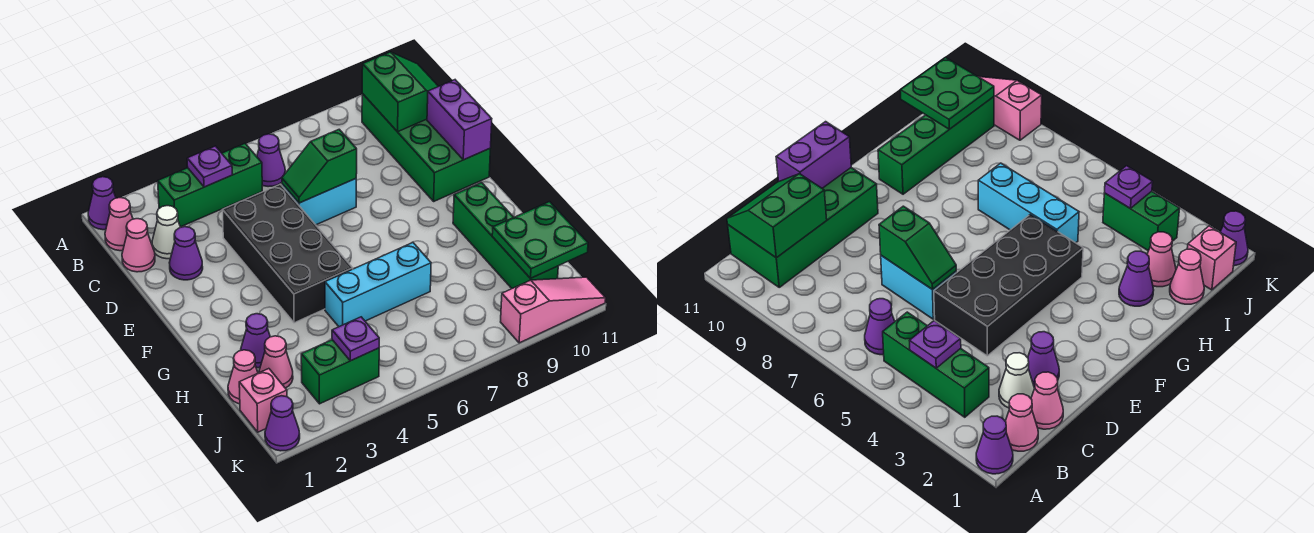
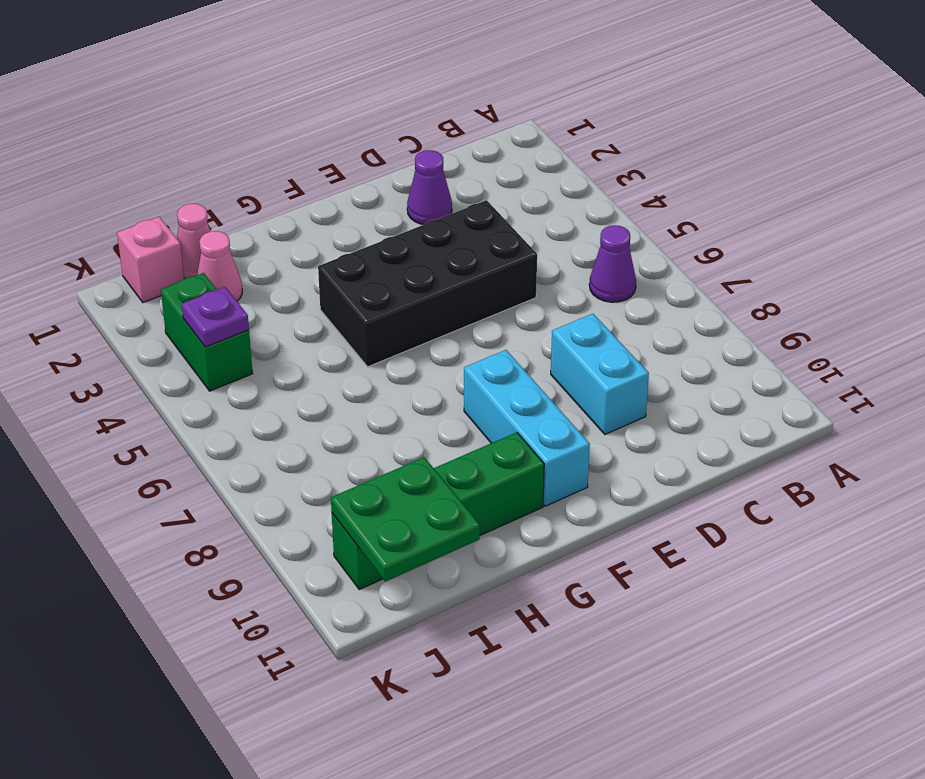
cyan 1x2 brick [551,314,649,434] -> cyan 1x2 brick moved to [282,179,356,225]
cyan 1x3 brick [464,350,590,506] -> cyan 1x3 brick moved to [325,243,431,327]
none -> purple 1x1 cone [88,177,116,230]
none -> pink 1x1 cone [105,198,133,251]
none -> green 1x3 brick [158,144,262,227]

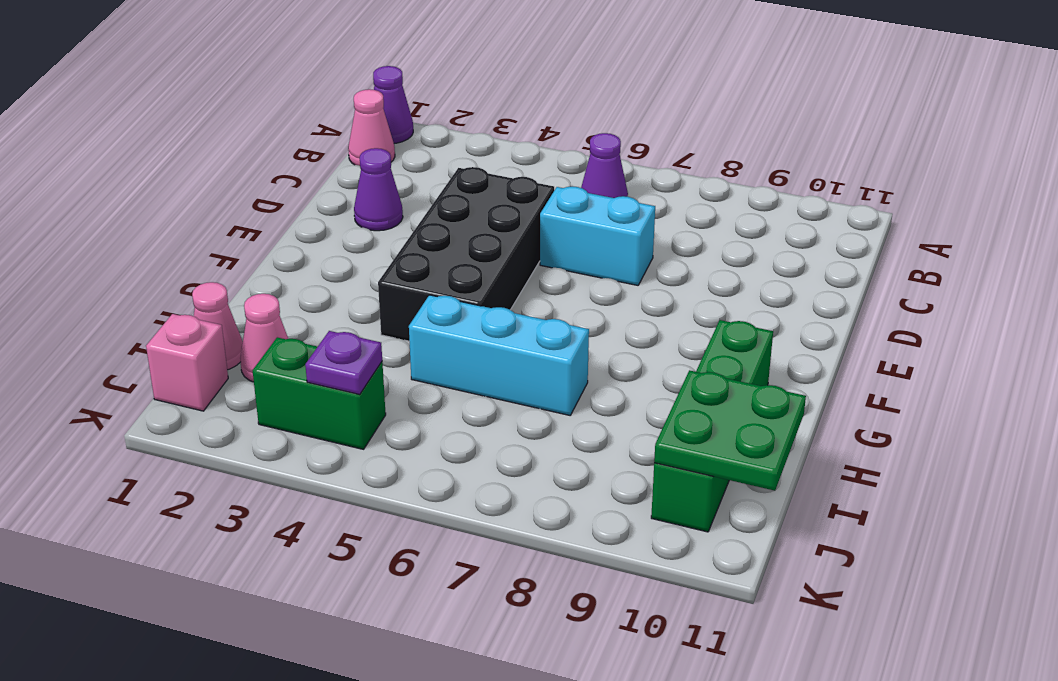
none -> green 1x3 brick [158,144,262,227]
none -> green 2x4 brick [362,94,490,201]
none -> pink 1x1 cone [122,219,155,272]

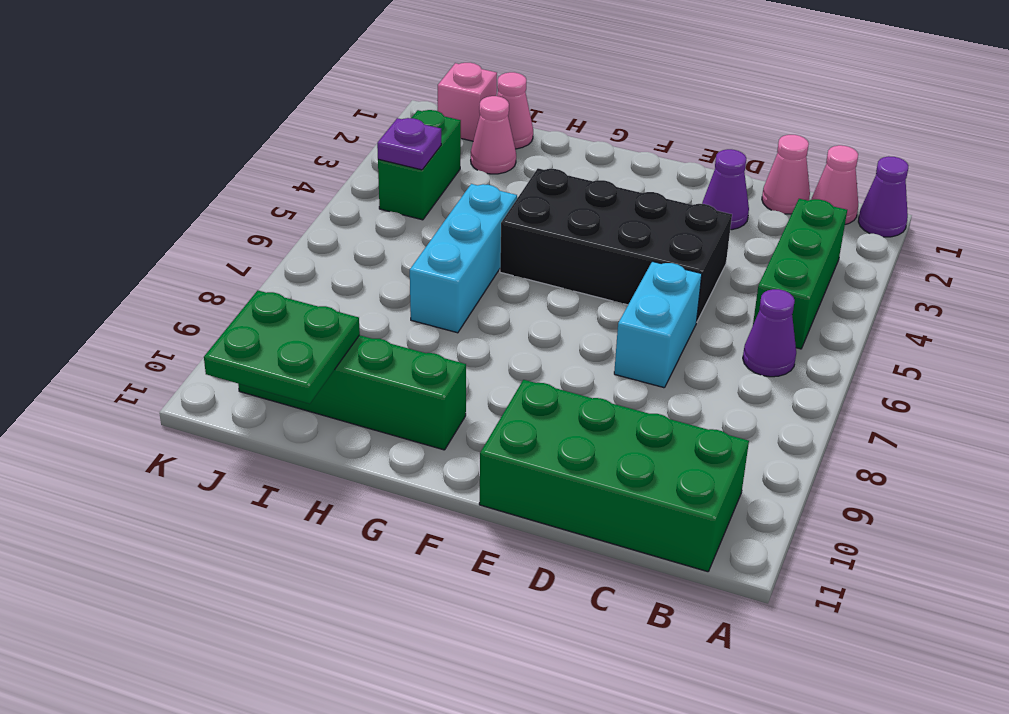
none -> white 1x1 cone [152,206,180,259]
none -> purple 1x1 cone [241,314,270,368]
none -> purple 1x1 cone [265,396,300,451]

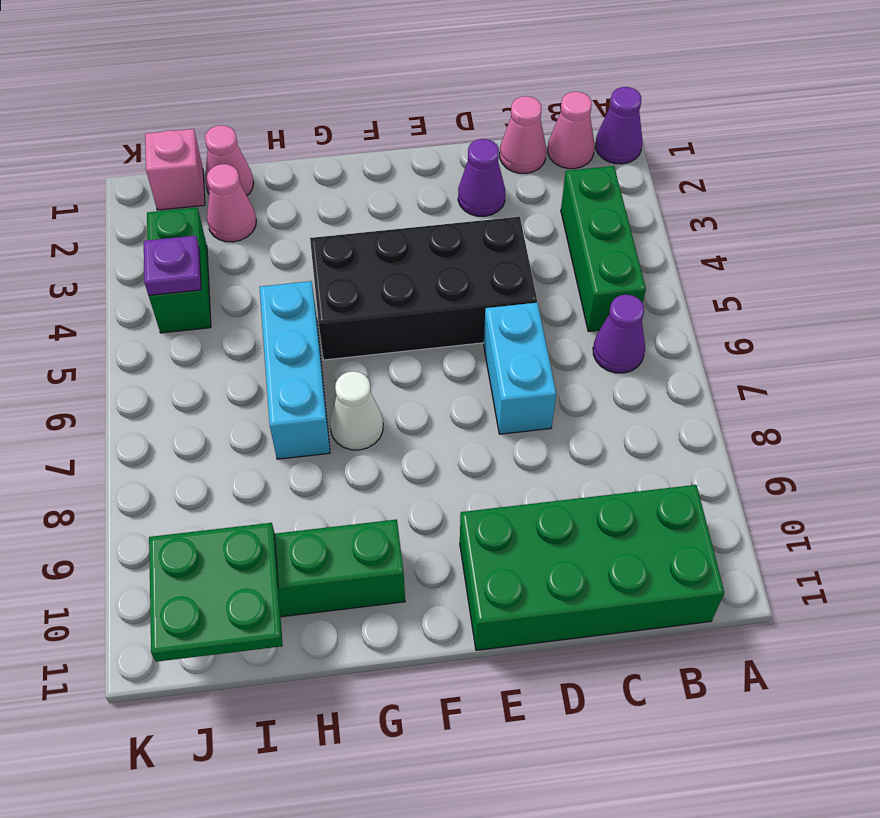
white 1x1 cone [330,371,383,450] -> white 1x1 cone moved to [152,206,180,259]
none -> purple 1x1 cone [241,314,270,368]
none -> purple 1x1 cone [265,396,300,451]
none -> pink 1x3 slope [501,277,606,343]

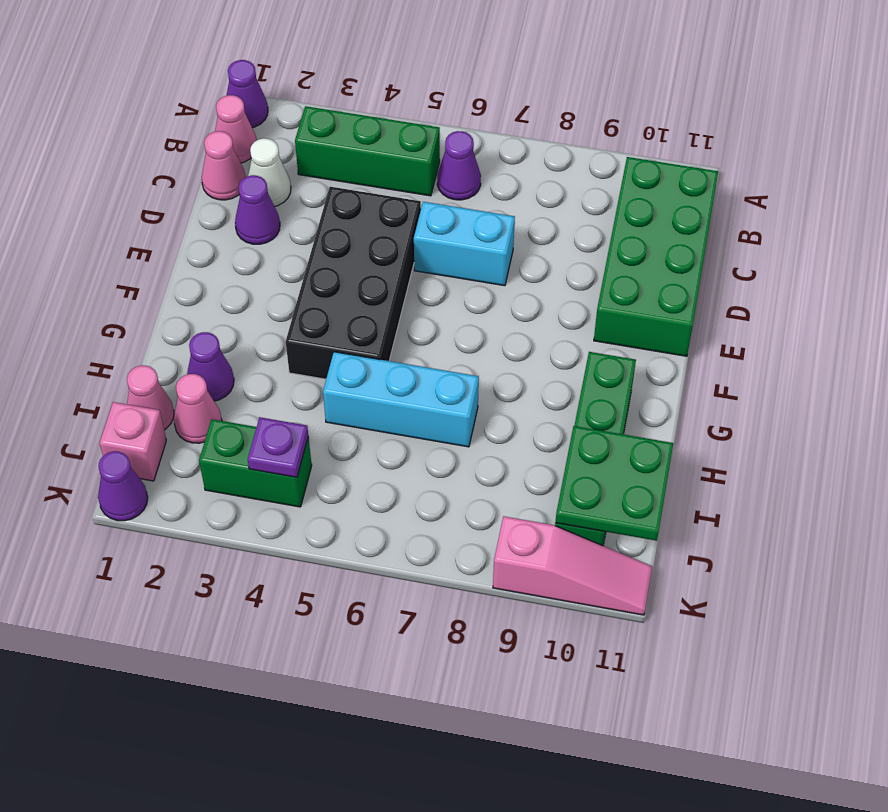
none -> purple 1x1 plate [187,146,232,187]
none -> green 2x2 slope [362,52,438,132]
none -> green 1x2 slope [282,129,357,203]

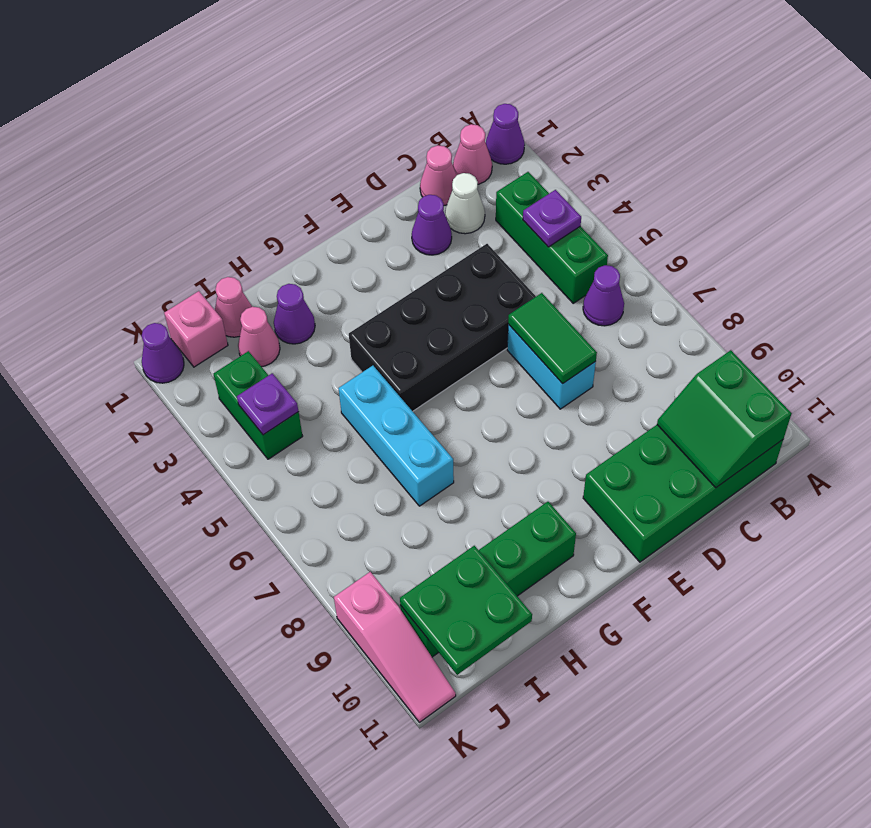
green 2x2 slope [657,350,792,488] -> green 2x2 slope turned to [362,52,438,132]
green 1x2 tile [508,293,597,384] -> green 1x2 slope [282,129,357,203]
none -> purple 1x2 brick [427,80,492,160]

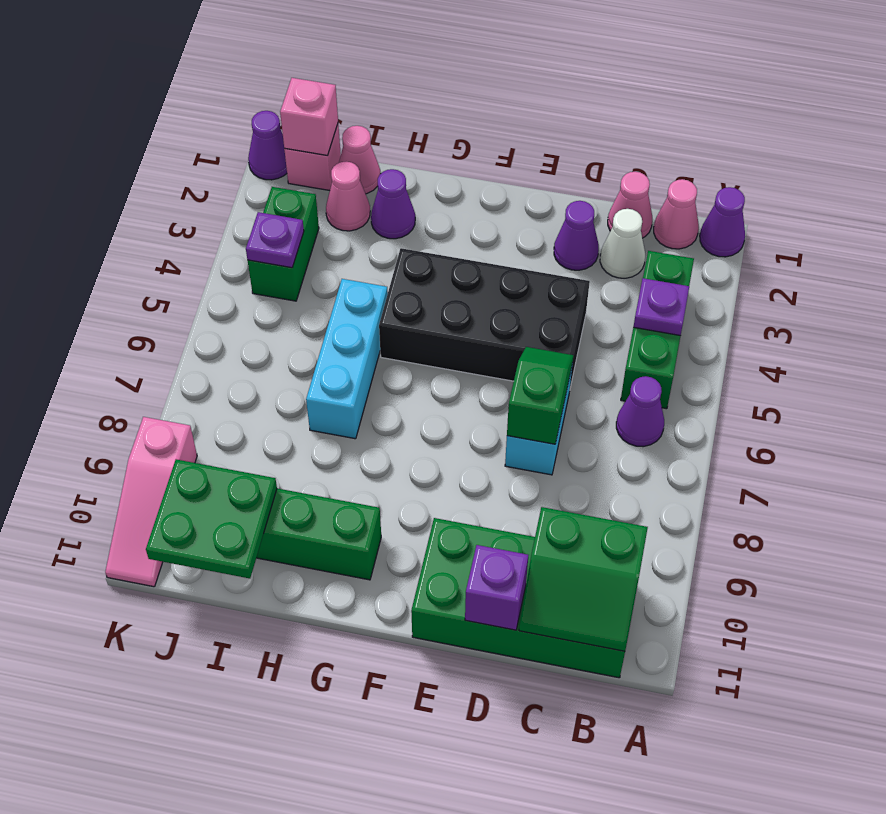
purple 1x1 brick [465,545,528,630] -> purple 1x2 brick [427,80,492,160]
pink 1x1 brick [280,78,338,156] -> none

